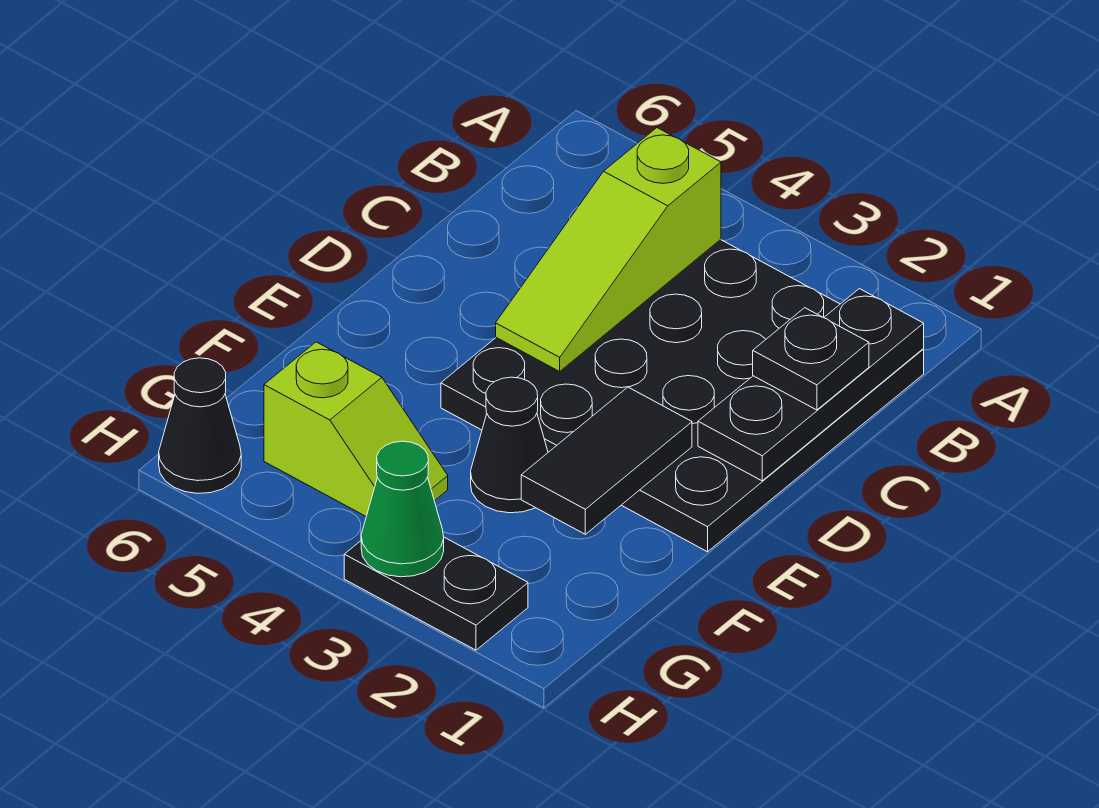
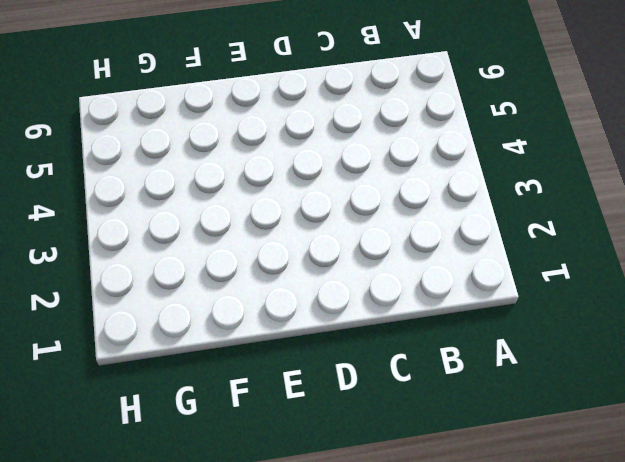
none -> black 4x4 plate [441,240,924,552]
none -> black 1x1 cone [471,377,548,513]

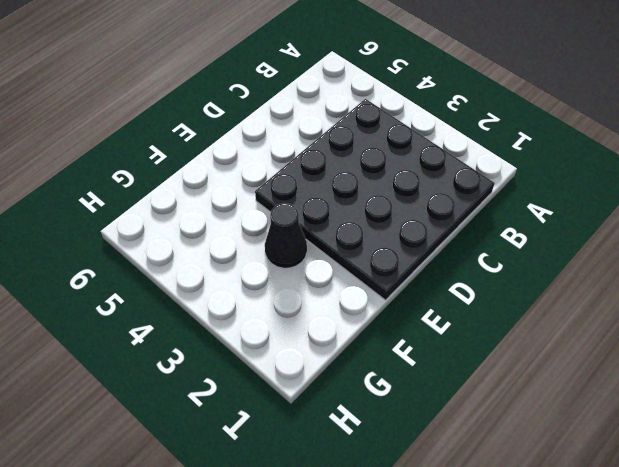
none -> lime 1x2 slope [264,342,448,516]
none -> black 1x2 plate [344,537,528,650]

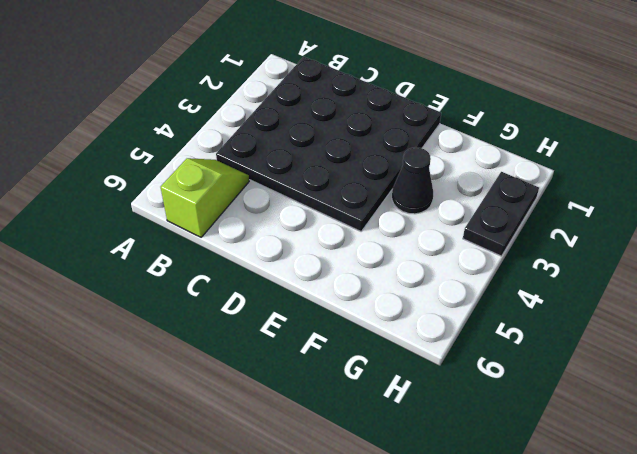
lime 1x2 slope [161,158,249,237] -> lime 1x2 slope moved to [264,342,448,516]
none -> black 1x1 cone [159,358,241,493]
none -> black 1x3 plate [698,289,924,481]

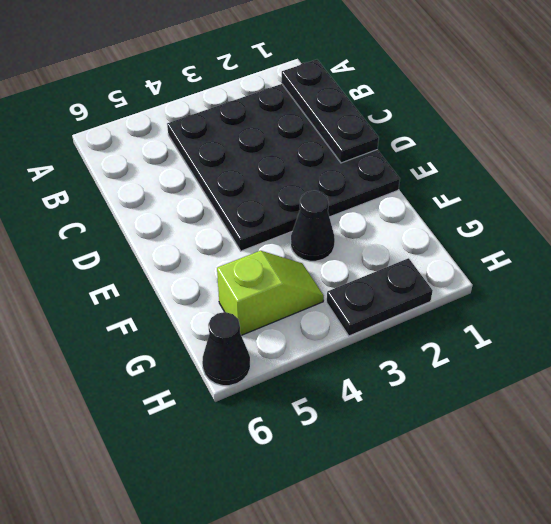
none -> lime 1x3 slope [496,128,721,371]
none -> black 1x2 tile [521,387,692,534]

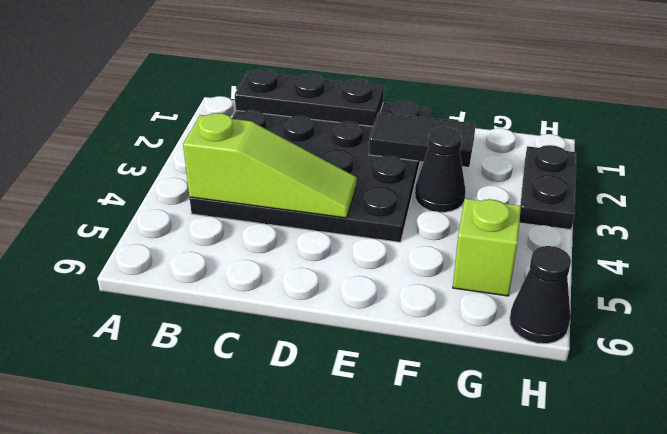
none -> green 1x1 cone [361,441,444,577]
none -> black 1x1 plate [753,308,869,410]

